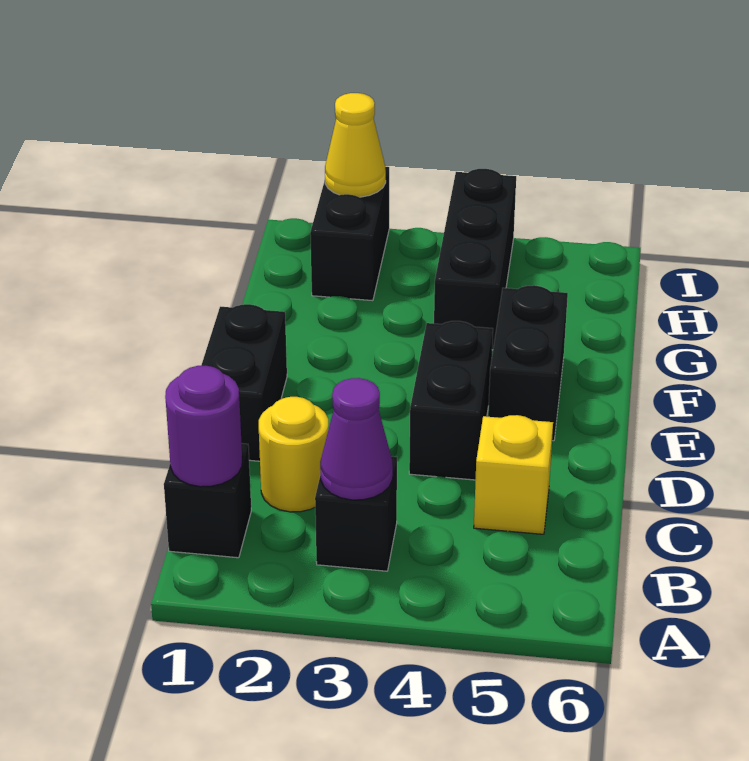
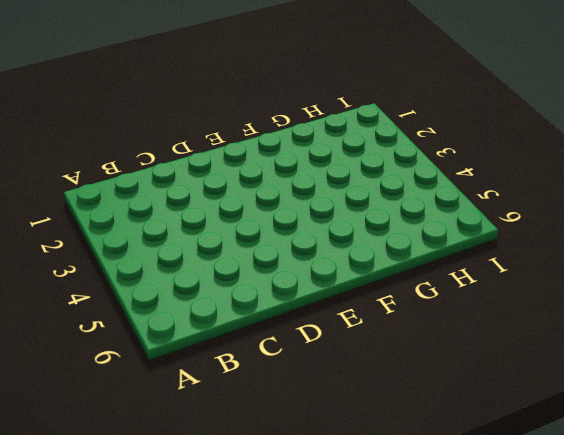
none -> black 1x1 brick [164,443,251,558]
none -> black 1x1 brick [315,456,397,571]
none -> yellow 1x1 round brick [259,397,328,512]

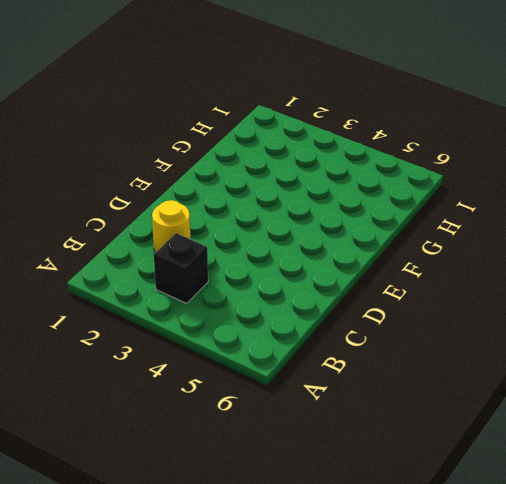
none -> black 1x1 brick [164,443,251,558]
none -> yellow 1x1 brick [474,415,553,534]
none -> black 1x2 brick [201,304,287,461]

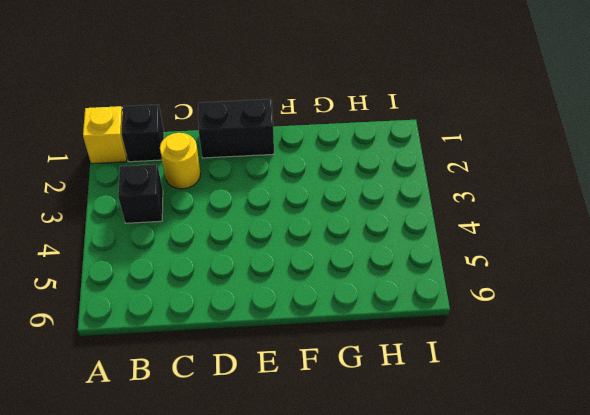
yellow 1x1 brick [83,106,127,164] -> yellow 1x1 brick moved to [474,415,553,534]
none -> black 1x2 brick [409,321,493,480]
none -> black 1x2 brick [488,285,568,441]
none -> black 1x3 brick [434,169,516,350]

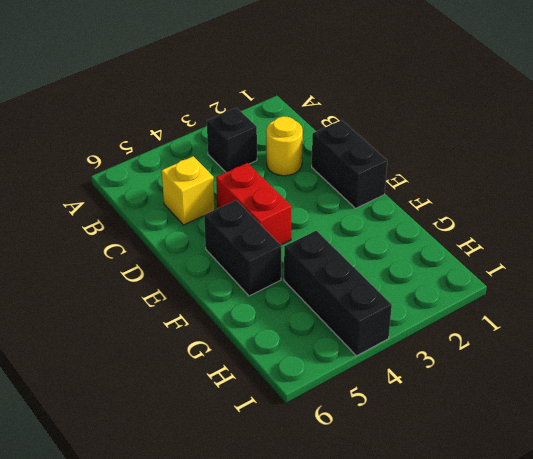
red 1x2 brick [216,163,292,245] -> black 1x2 brick [409,321,493,480]
none -> black 1x1 brick [164,443,251,558]
none -> black 1x2 brick [310,167,389,301]
none -> purple 1x1 round brick [165,365,242,487]

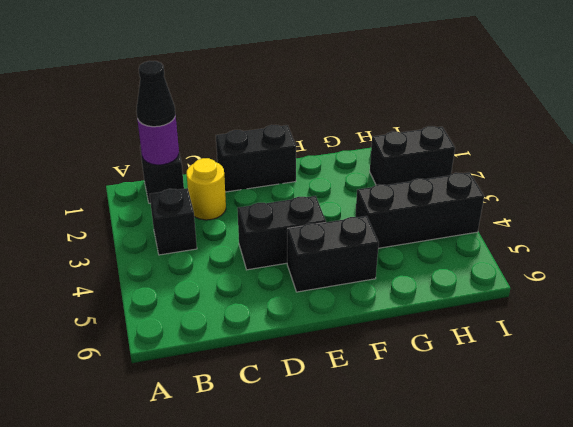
black 1x1 cone [136,61,175,127] -> none
none -> yellow 1x1 brick [474,415,553,534]
none -> purple 1x1 cone [320,378,393,500]
none -> yellow 1x1 cone [325,93,386,197]

